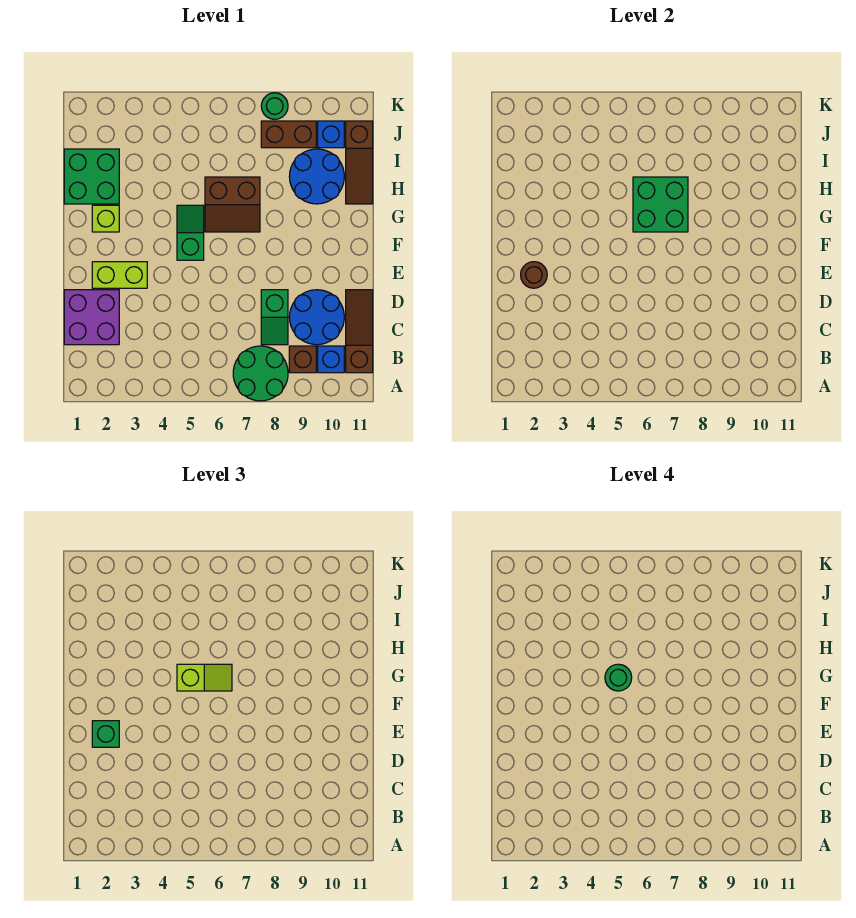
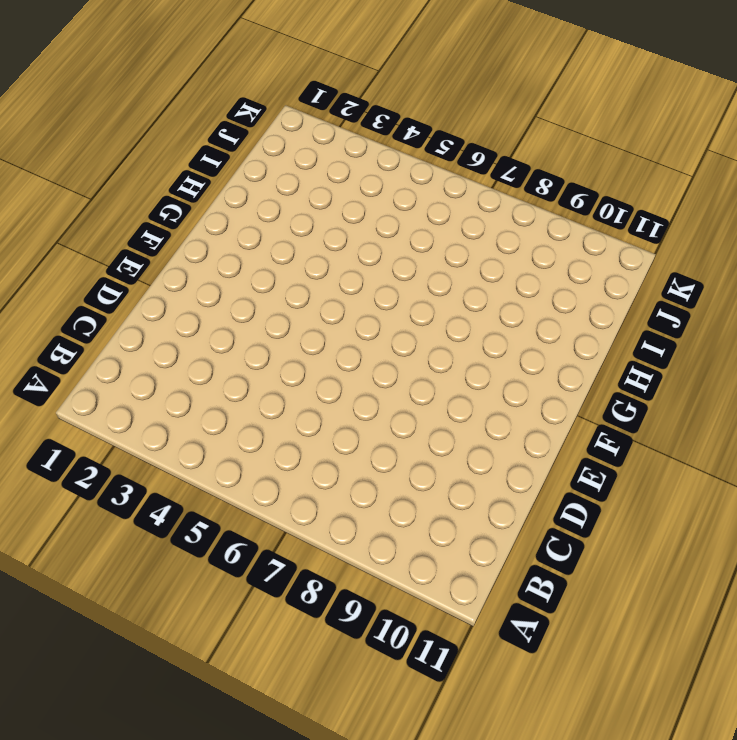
none -> green 2x2 round brick [233,346,288,401]
none -> brown 1x1 brick [289,346,316,373]
none -> blue 1x1 brick [318,346,344,373]

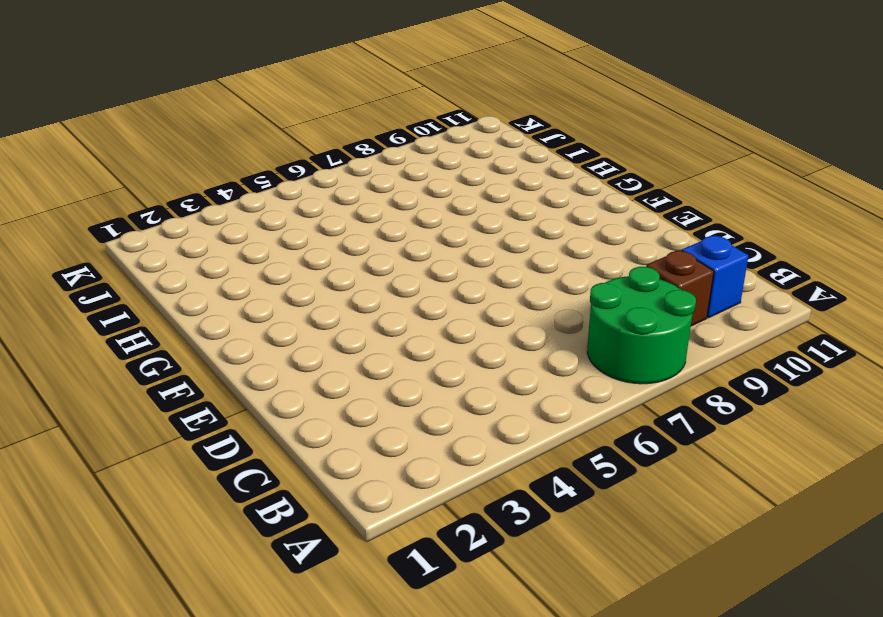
none -> brown 1x3 slope [346,290,373,373]
none -> purple 2x2 brick [64,290,119,345]
none -> green 1x2 slope [261,290,288,345]

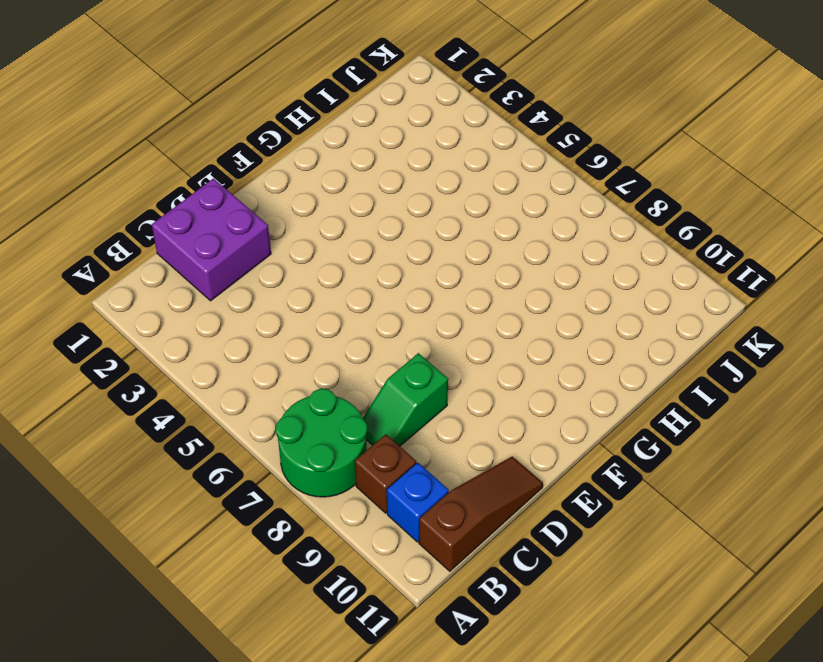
none -> blue 2x2 round brick [289,290,344,345]
none -> lime 1x2 brick [92,262,147,288]
none -> green 1x2 slope [177,205,204,260]

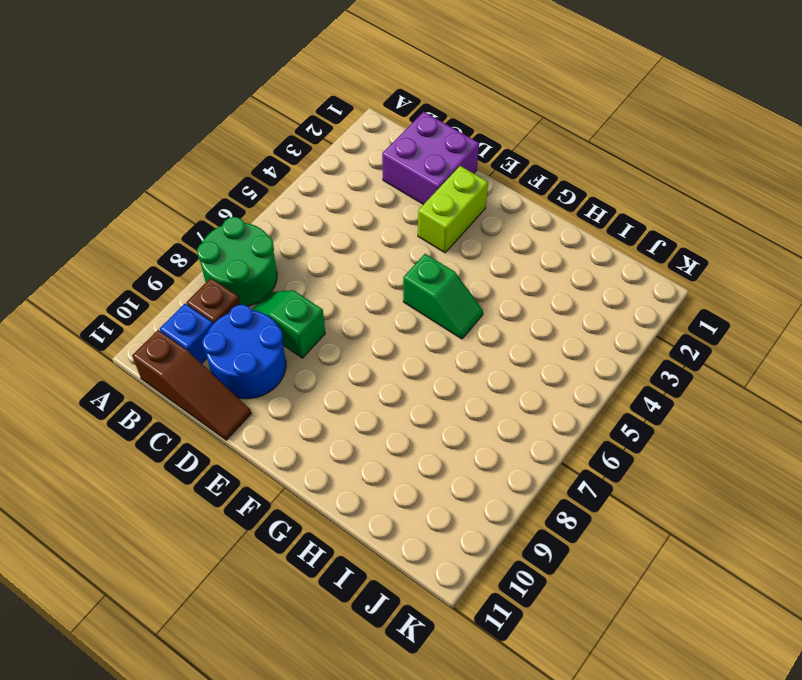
none -> lime 1x1 brick [92,205,119,232]
none -> brown 2x2 slope [205,177,260,232]
none -> green 2x2 brick [64,149,119,204]

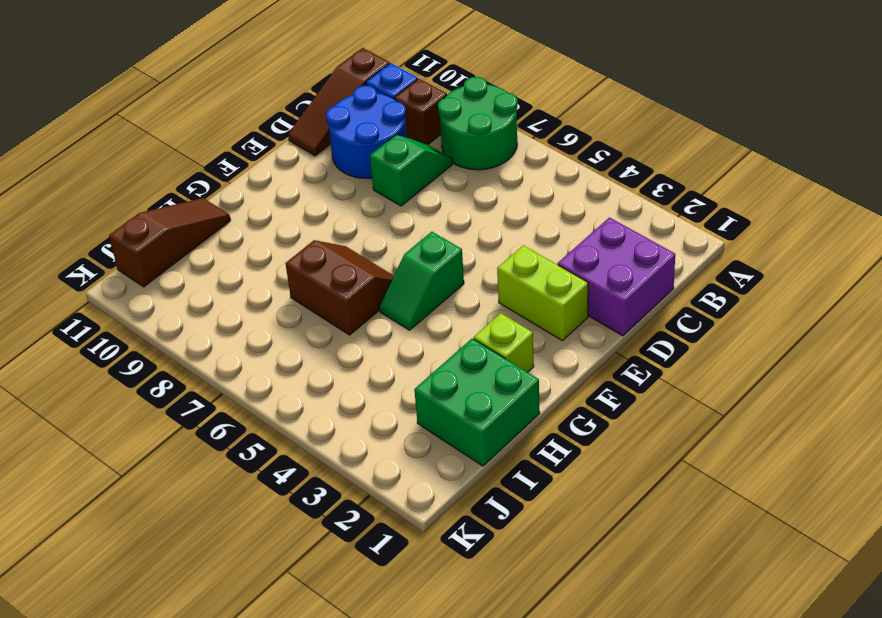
none -> blue 2x2 round brick [289,149,344,204]
none -> brown 1x2 brick [261,121,316,148]
none -> blue 1x1 brick [318,121,344,148]

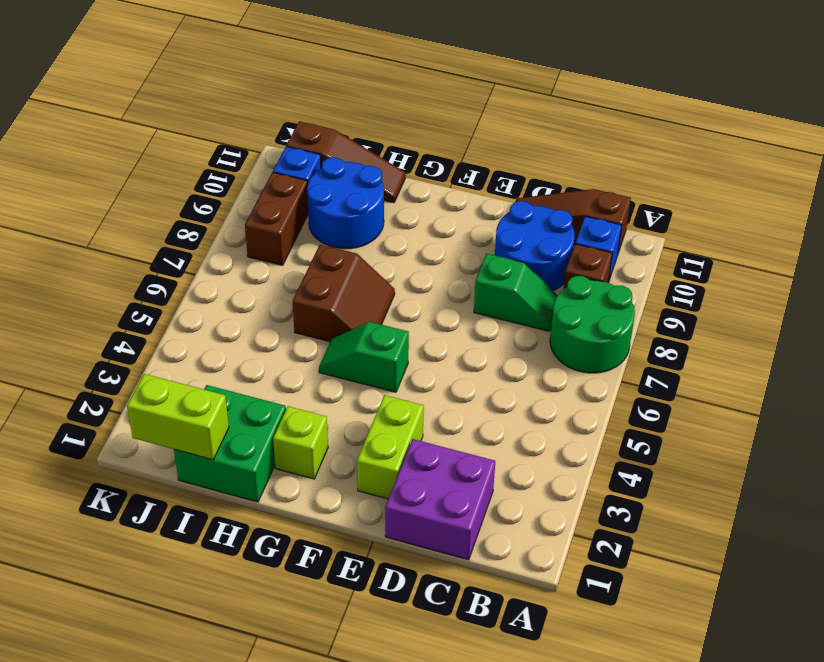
lime 1x2 brick [127,374,229,460] -> none
none -> green 1x1 round brick [261,93,288,119]
none -> brown 1x1 round brick [521,262,547,288]
none -> green 2x2 brick [633,177,688,232]

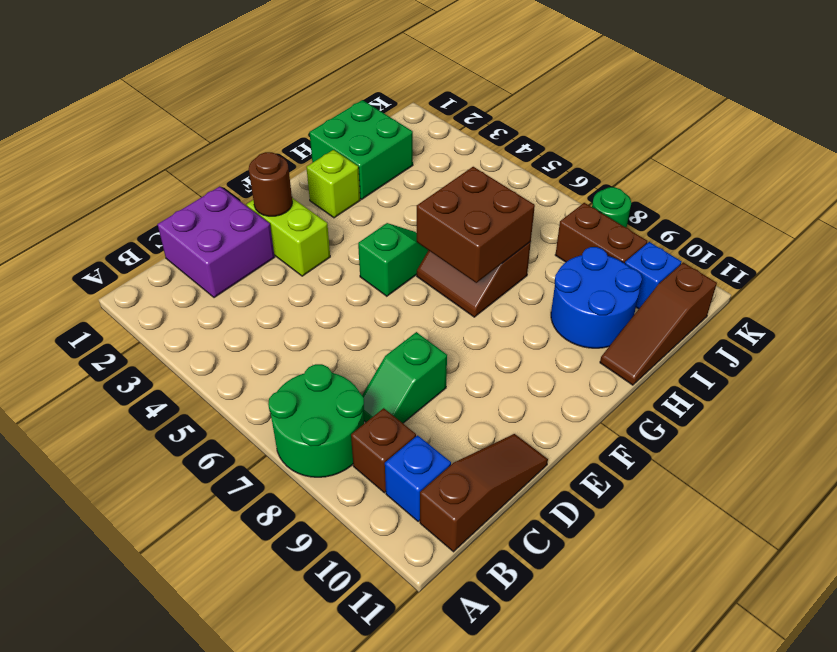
brown 2x2 brick [417,167,535,283] -> green 2x2 brick [633,177,688,232]
none -> blue 2x2 round brick [289,290,344,345]
none -> green 1x1 brick [92,721,119,747]
none -> lime 1x2 slope [177,664,232,691]

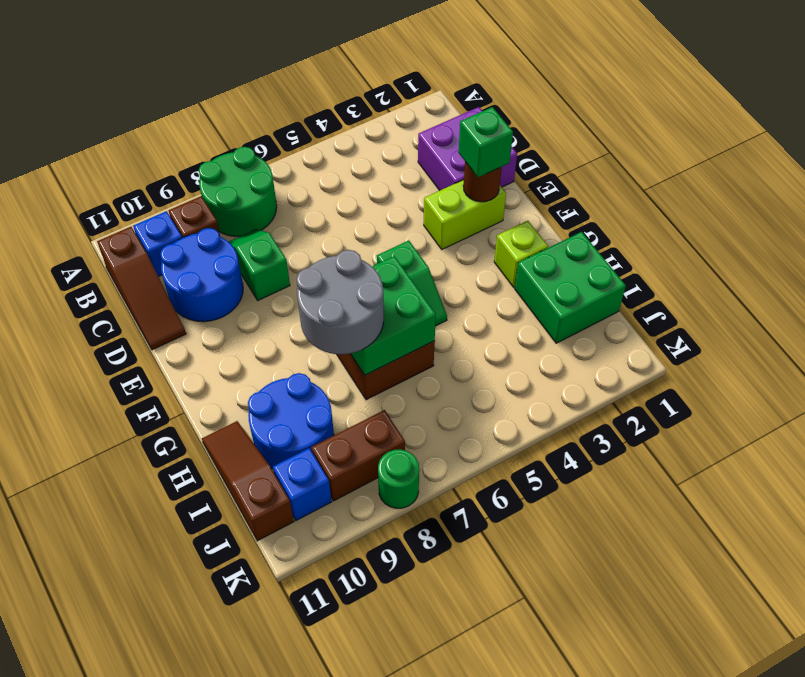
grey 2x2 round brick [296,250,384,354] -> none
none -> lime 1x2 slope [177,664,232,691]
none -> green 1x1 round brick [605,664,632,691]

